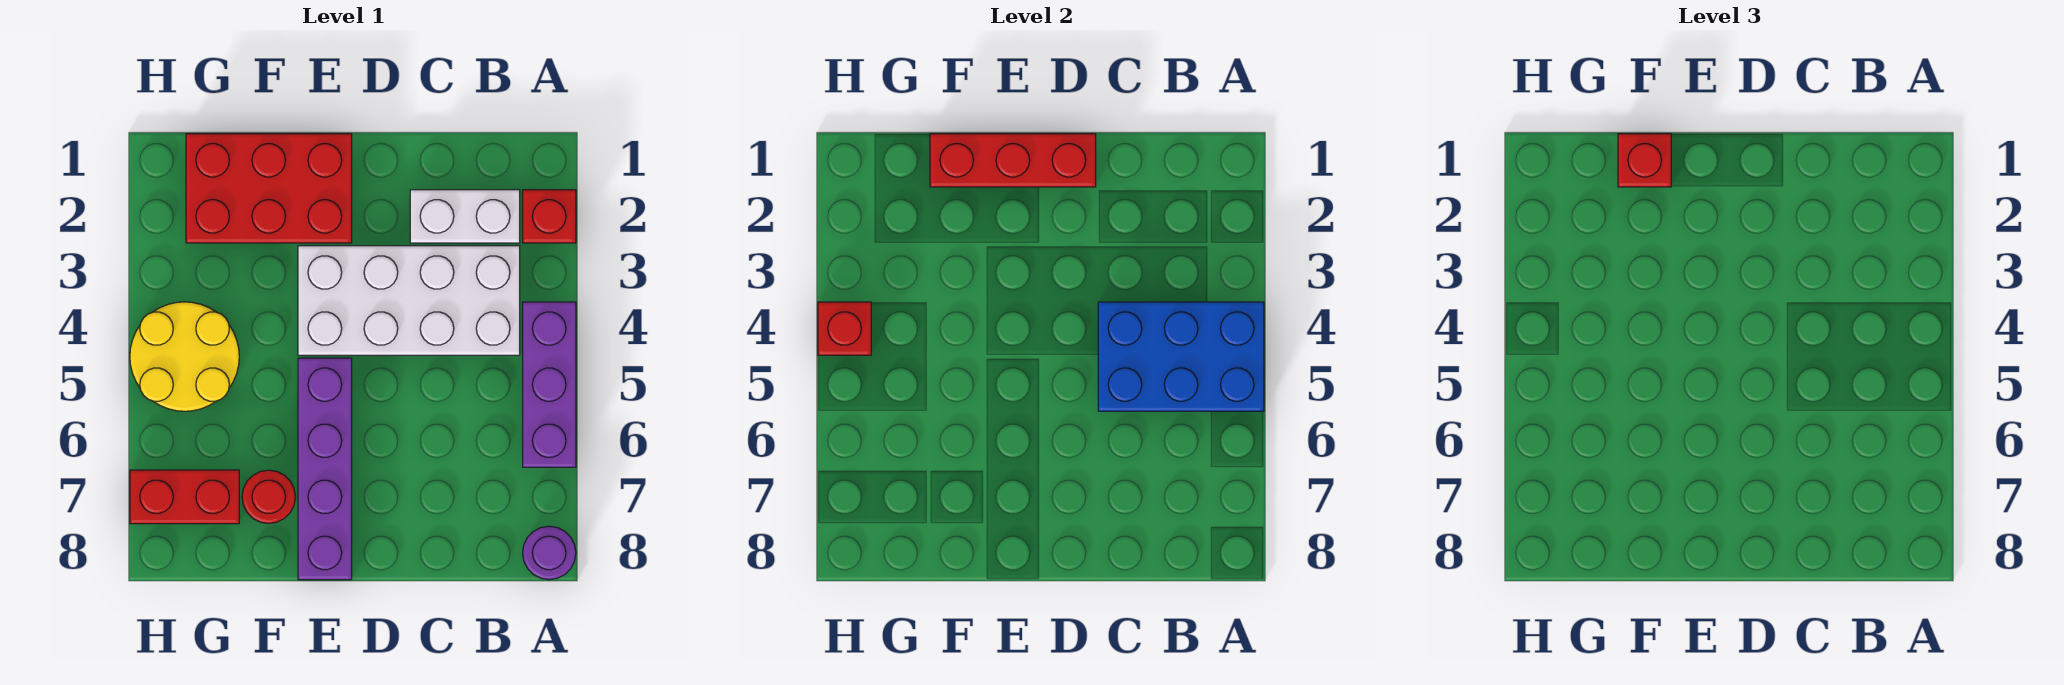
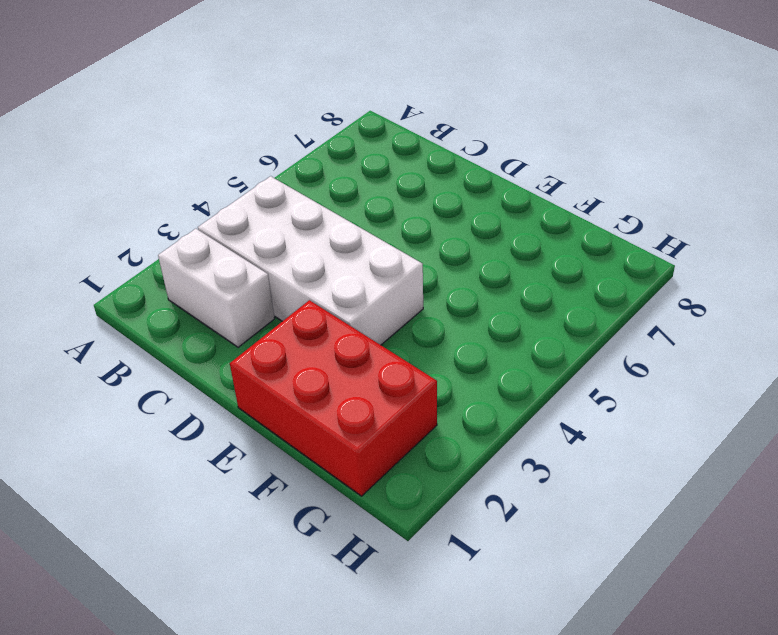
none -> red 1x1 brick [523,190,576,243]
none -> purple 1x3 brick [523,302,576,467]
none -> purple 1x1 round brick [523,526,576,580]

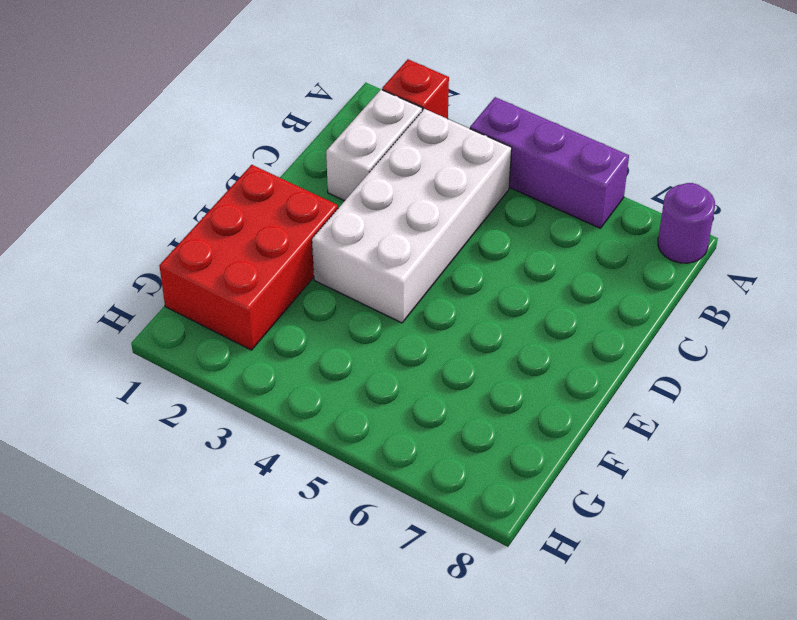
none -> purple 1x4 brick [298,358,352,580]
none -> red 1x1 round brick [242,470,295,524]
none -> yellow 2x2 round brick [130,302,239,411]

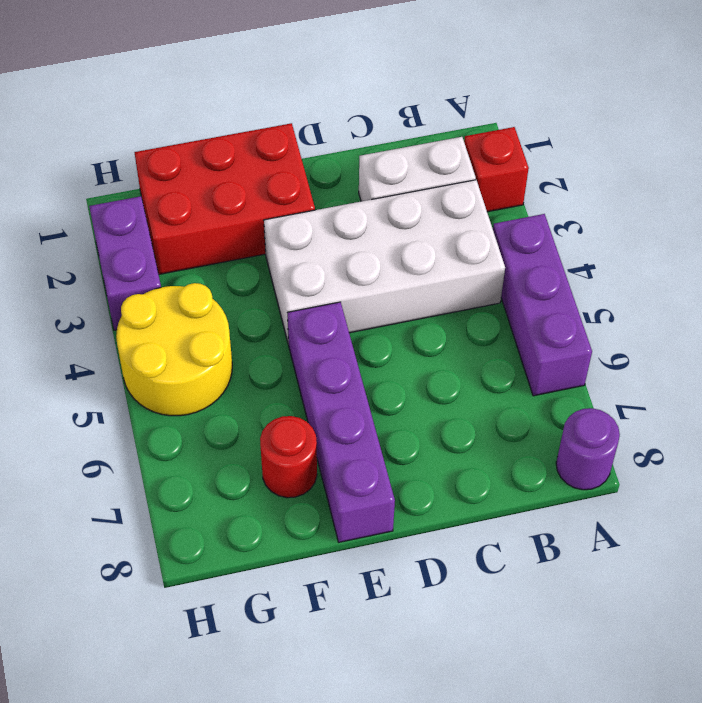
purple 1x2 brick [89,196,161,330] -> none
none -> red 1x2 brick [130,470,239,524]
none -> blue 2x3 brick [1098,302,1264,411]
none -> red 1x3 brick [930,134,1096,187]

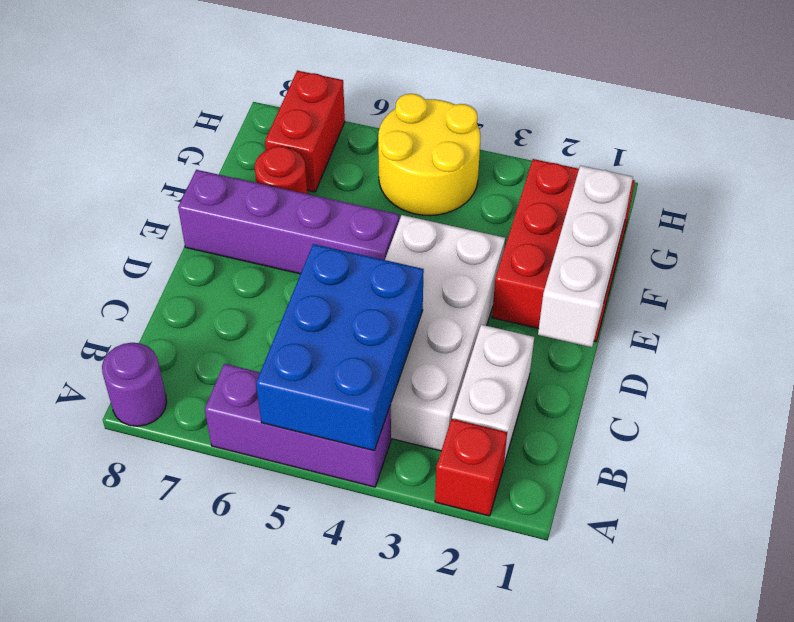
white 1x3 brick [538,166,633,347] -> red 1x3 brick [930,134,1096,187]
none -> red 1x1 brick [818,302,871,355]
none -> red 1x1 brick [1618,134,1671,187]

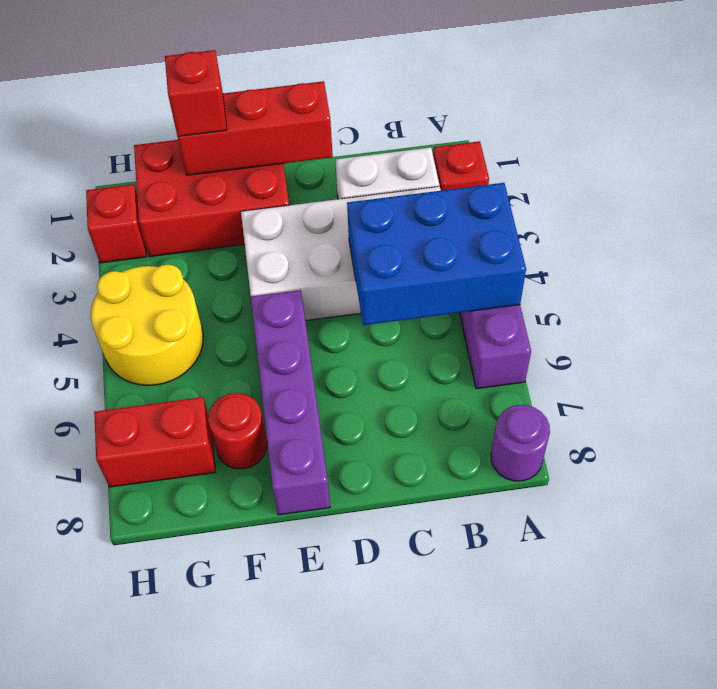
red 1x1 brick [86,184,147,263] -> red 1x1 brick moved to [818,302,871,355]

